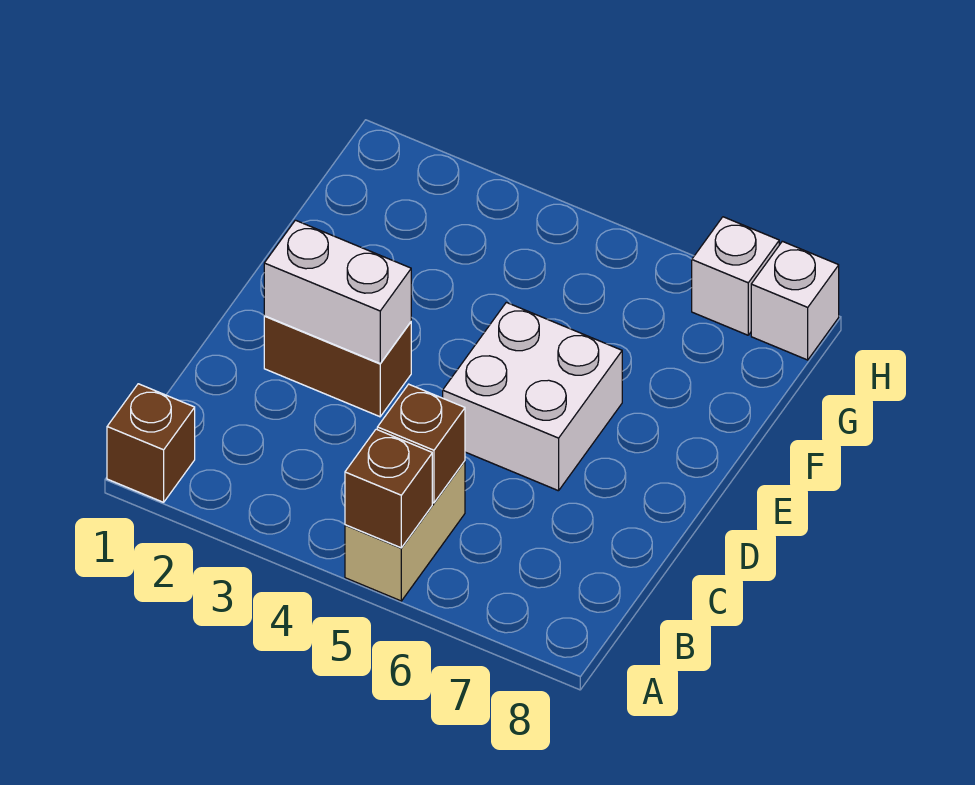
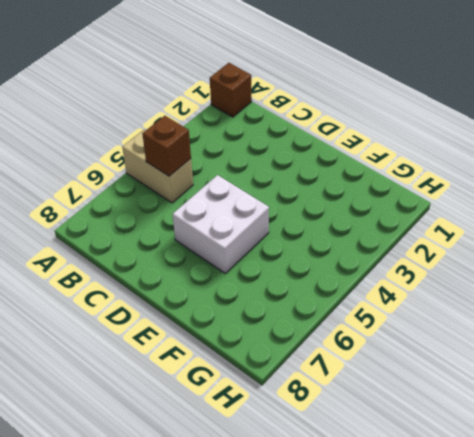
none -> brown 1x2 brick [264,316,411,417]
none -> white 1x1 brick [692,217,779,335]

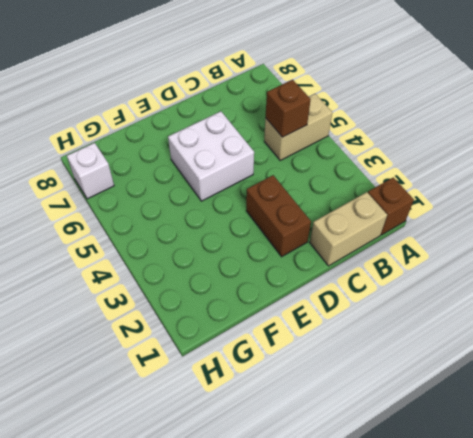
tan 1x2 brick [310,192,387,266] -> none
none -> white 1x1 brick [751,241,839,360]
none -> brown 1x1 brick [345,429,432,548]

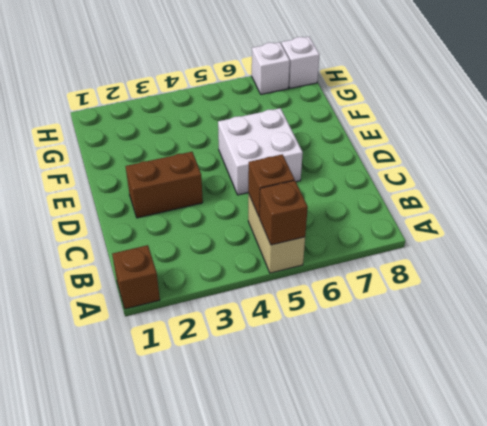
none -> white 1x2 brick [264,220,411,363]

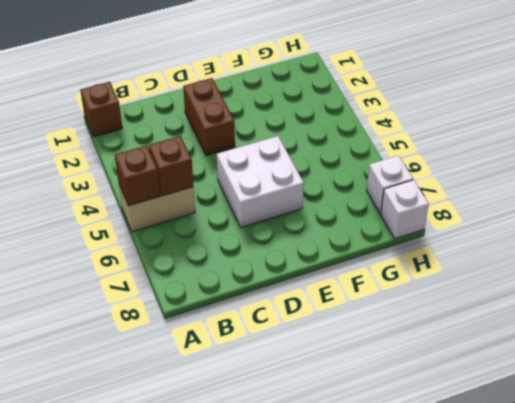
none -> white 1x2 brick [264,220,411,363]

